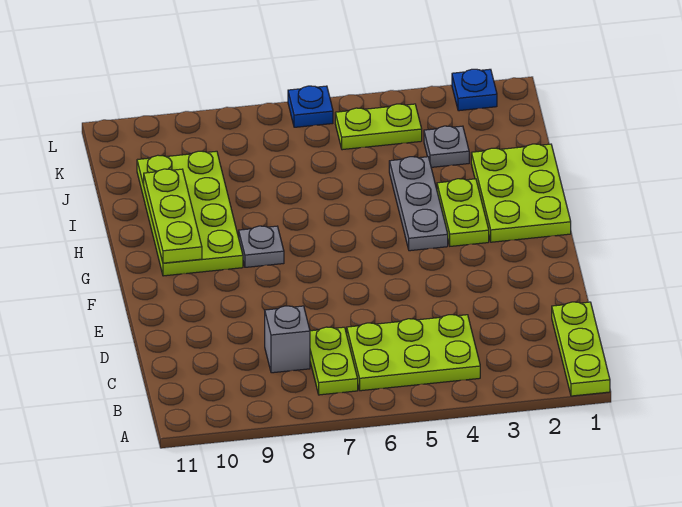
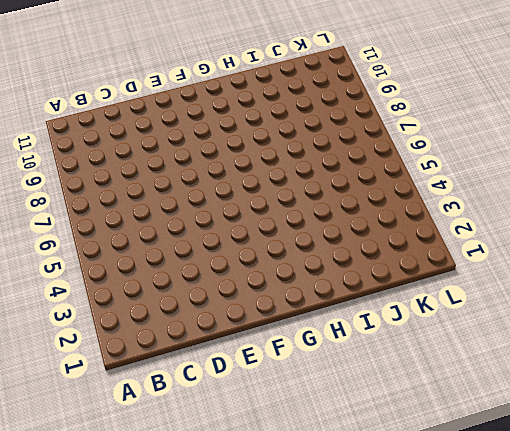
none -> lime 1x3 plate [552,302,610,396]
none -> lime 2x3 plate [347,315,480,391]
none -> lime 1x2 plate [310,327,358,395]

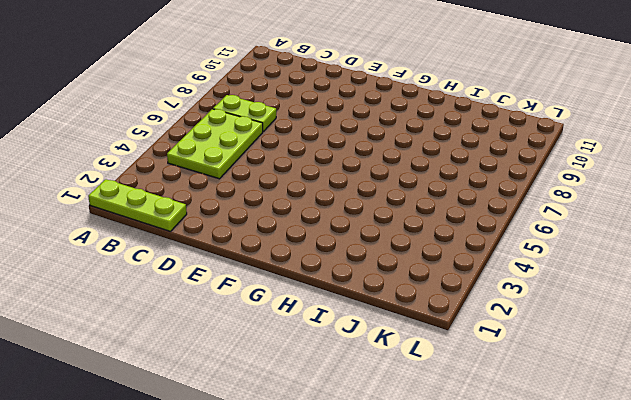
none -> grey 1x1 brick [265,306,310,373]
none -> lime 2x3 plate [471,144,571,242]
none -> lime 1x2 plate [437,179,489,246]

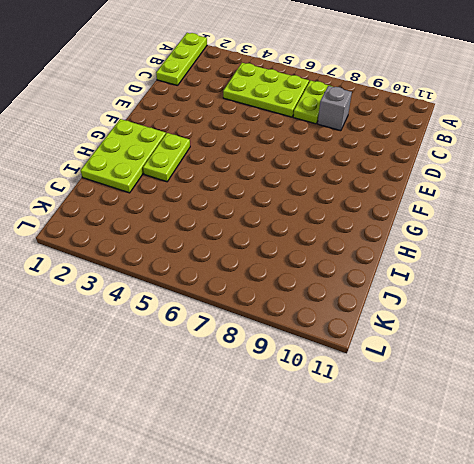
none -> grey 1x3 plate [389,157,448,251]
none -> grey 1x1 plate [239,226,284,267]
none -> lime 2x4 plate [137,151,243,276]

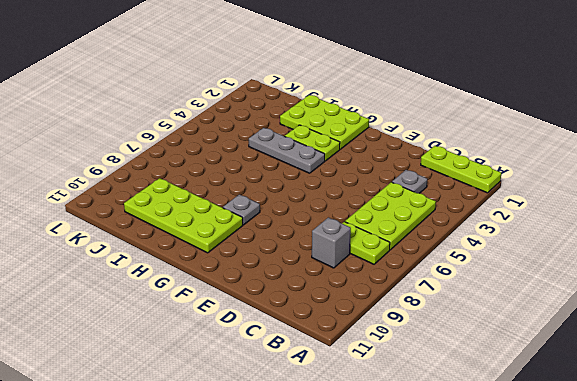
grey 1x1 plate [392,170,427,193] -> grey 1x1 plate moved to [424,126,469,167]
none -> lime 1x2 plate [335,104,422,150]
none -> blue 1x1 plate [452,69,497,111]
none -> blue 1x1 plate [288,86,333,127]

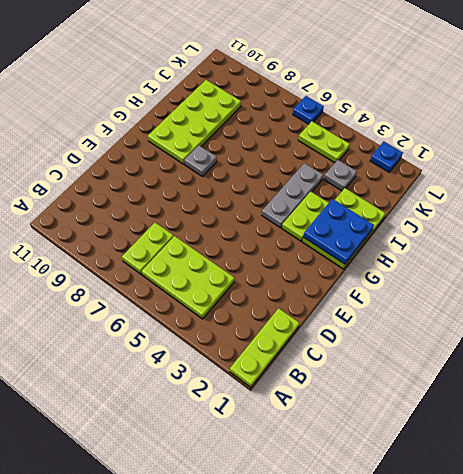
blue 2x2 plate [303,199,374,264] -> none
none -> grey 1x1 brick [265,306,310,373]
none -> lime 1x3 plate [144,169,202,263]

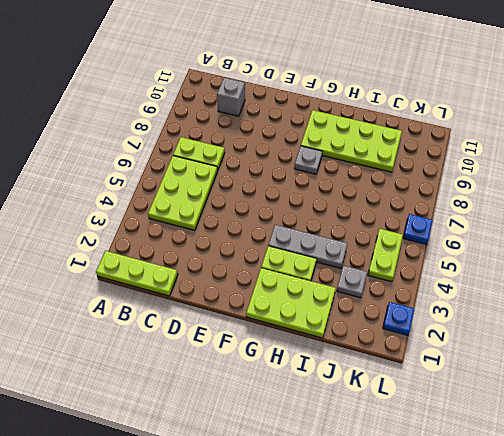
grey 1x1 brick [217,78,245,116] -> grey 1x1 brick moved to [265,306,310,373]
none -> lime 1x3 plate [144,169,202,263]

